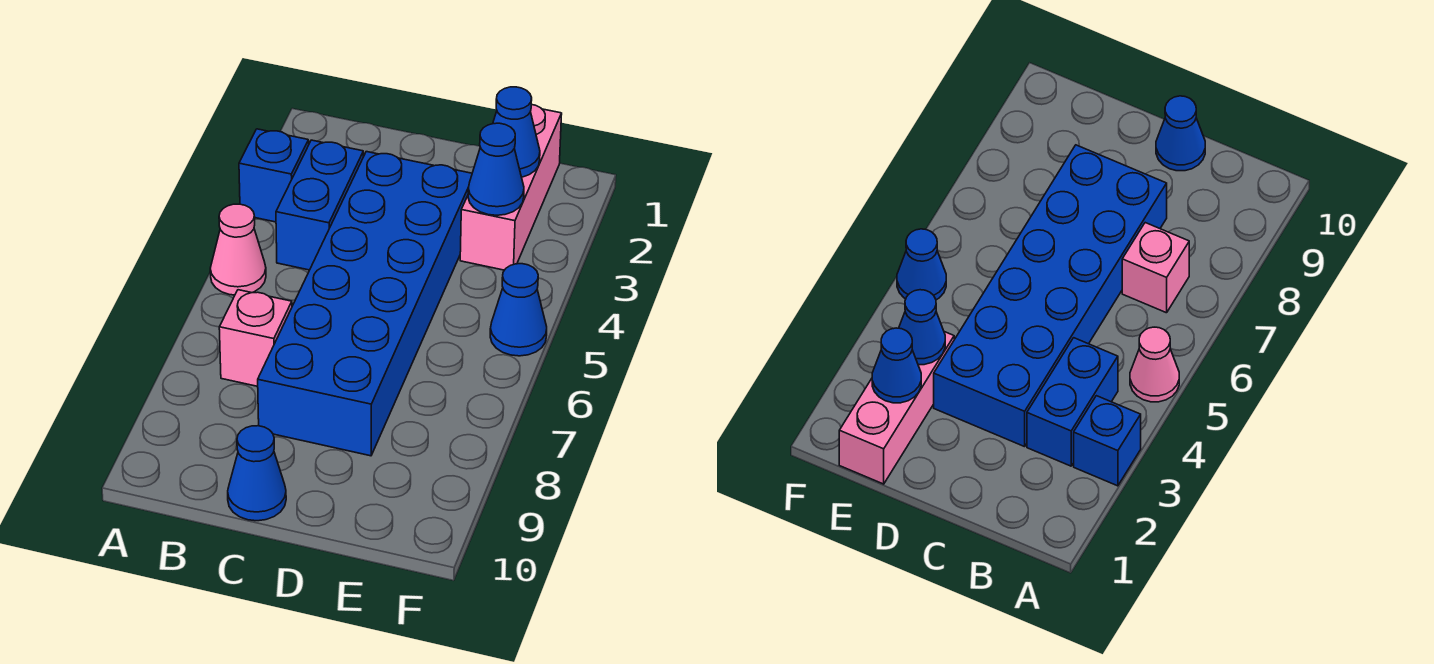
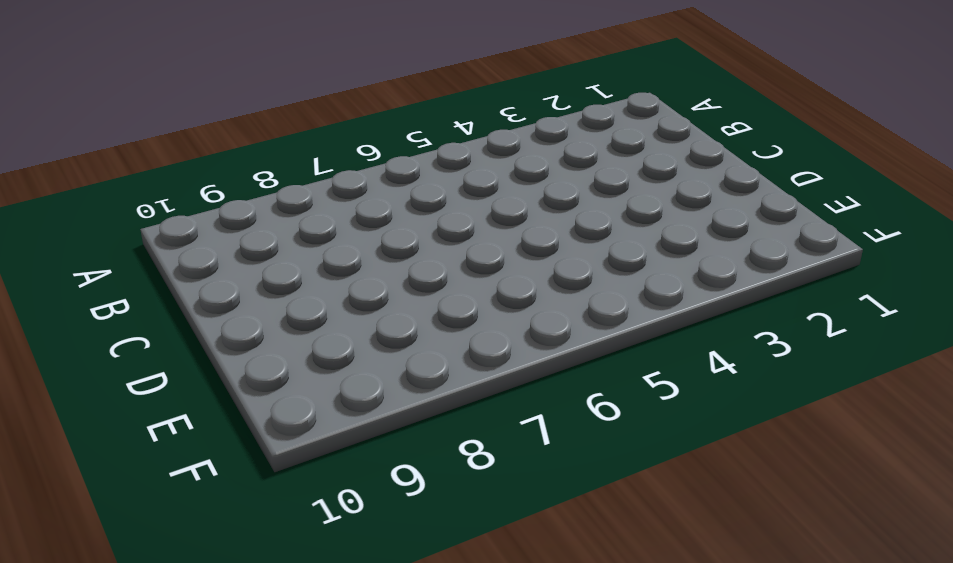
none -> blue 1x1 brick [239,129,309,222]
none -> pink 1x1 cone [210,204,266,295]

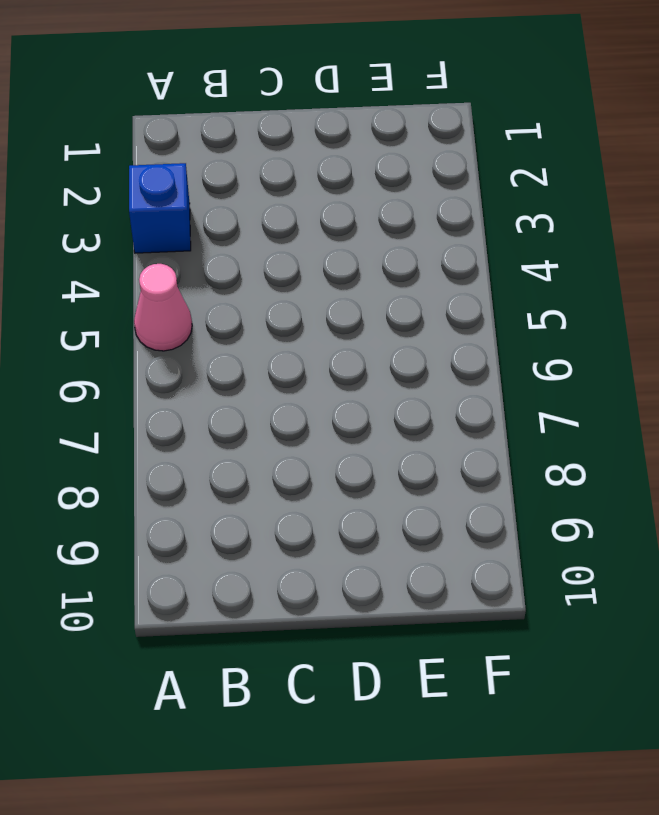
none -> blue 1x2 brick [276,140,363,270]
none -> pink 1x1 brick [219,290,292,386]

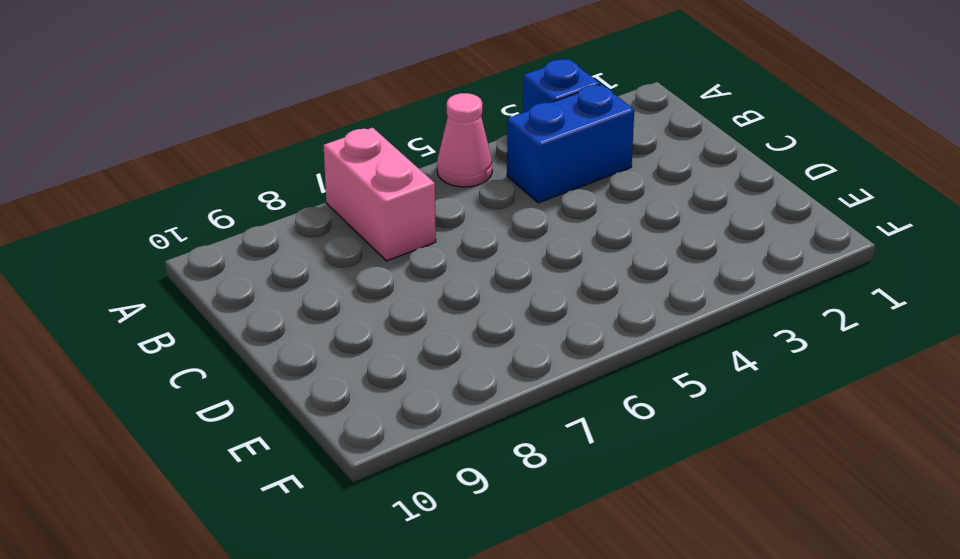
pink 1x2 brick [324,128,436,261] -> pink 1x1 brick [219,290,292,386]
none -> blue 2x6 brick [258,152,472,456]
none -> blue 1x1 cone [228,426,286,521]

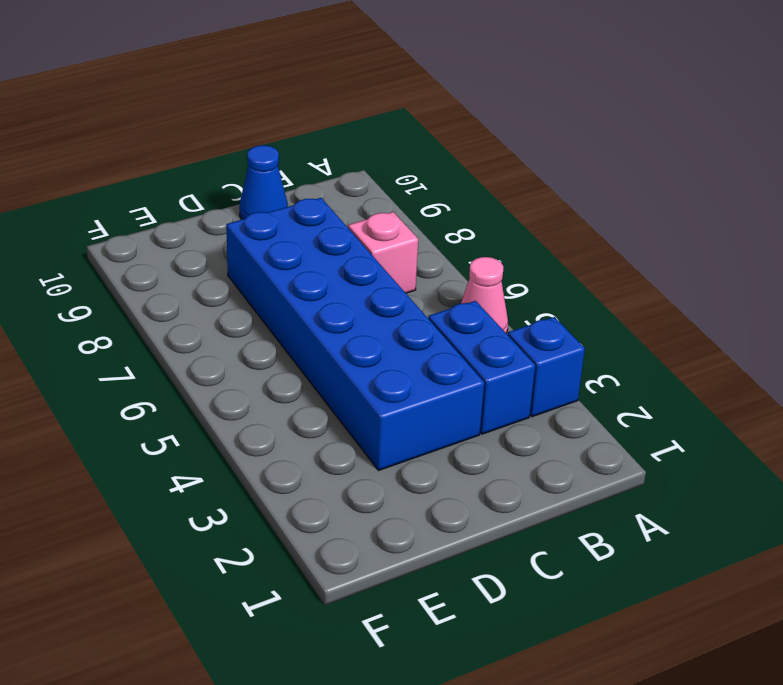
none -> pink 1x3 brick [460,105,562,270]
none -> blue 1x1 cone [490,264,547,356]

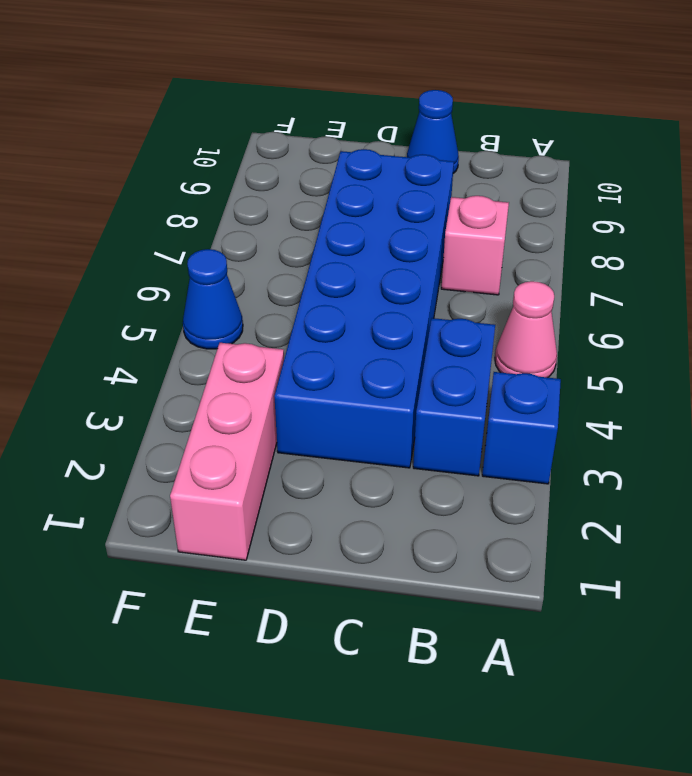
none -> blue 1x1 cone [493,87,540,177]
none -> blue 1x1 cone [468,123,524,215]

